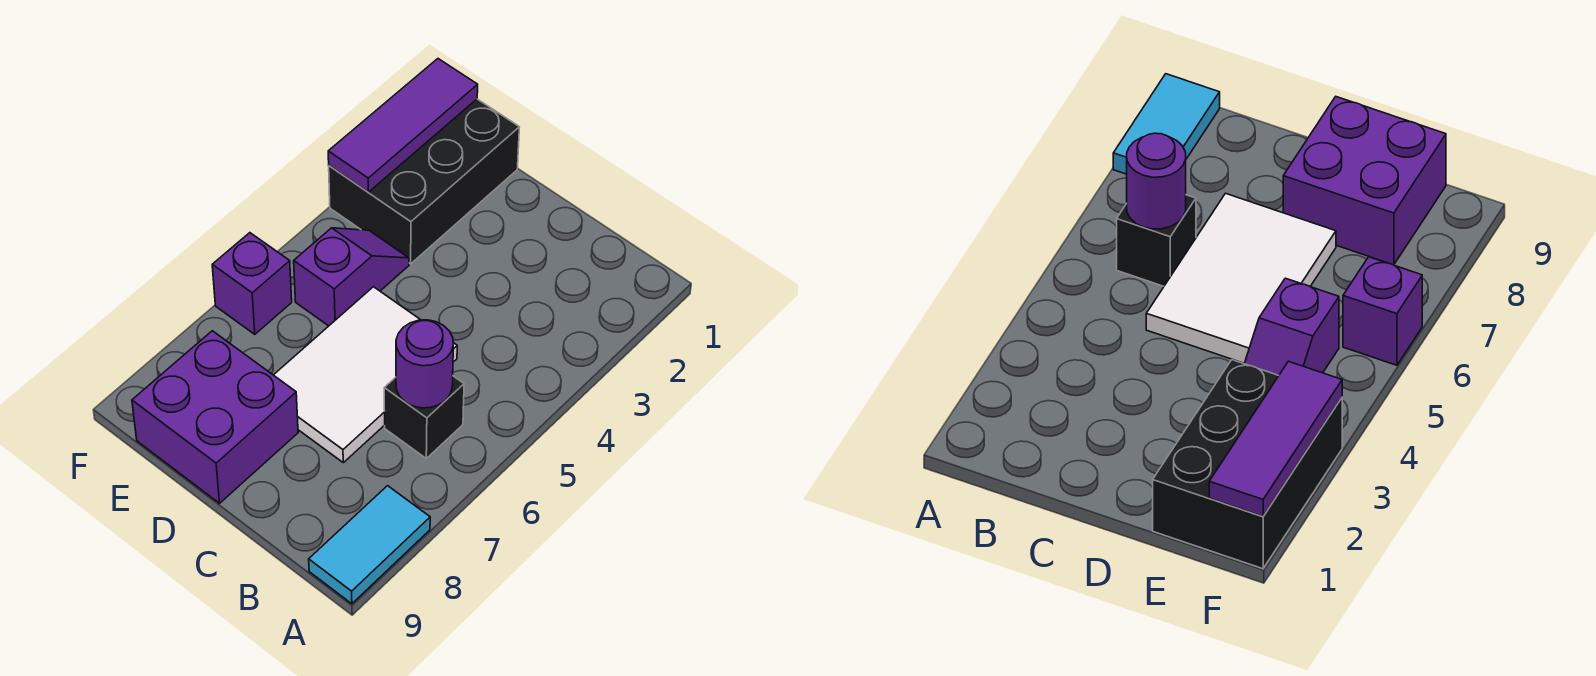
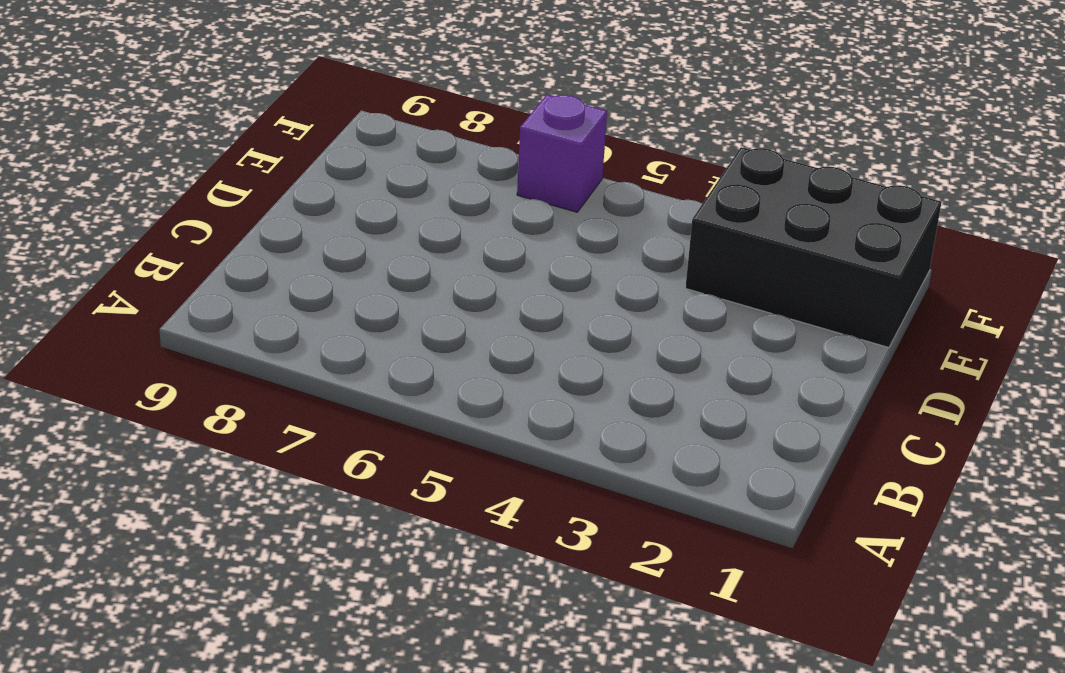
none -> cyan 1x2 tile [309,486,430,604]
none -> black 1x1 brick [384,376,464,458]

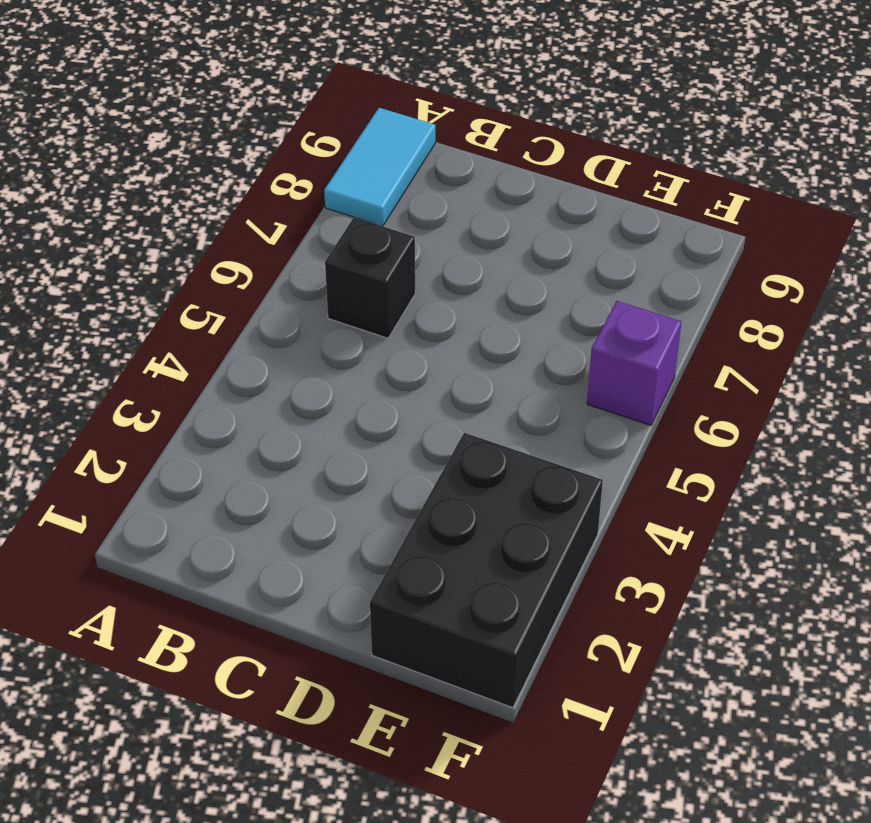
none -> white 2x3 tile [274,287,457,463]
none -> purple 2x2 brick [132,331,298,503]

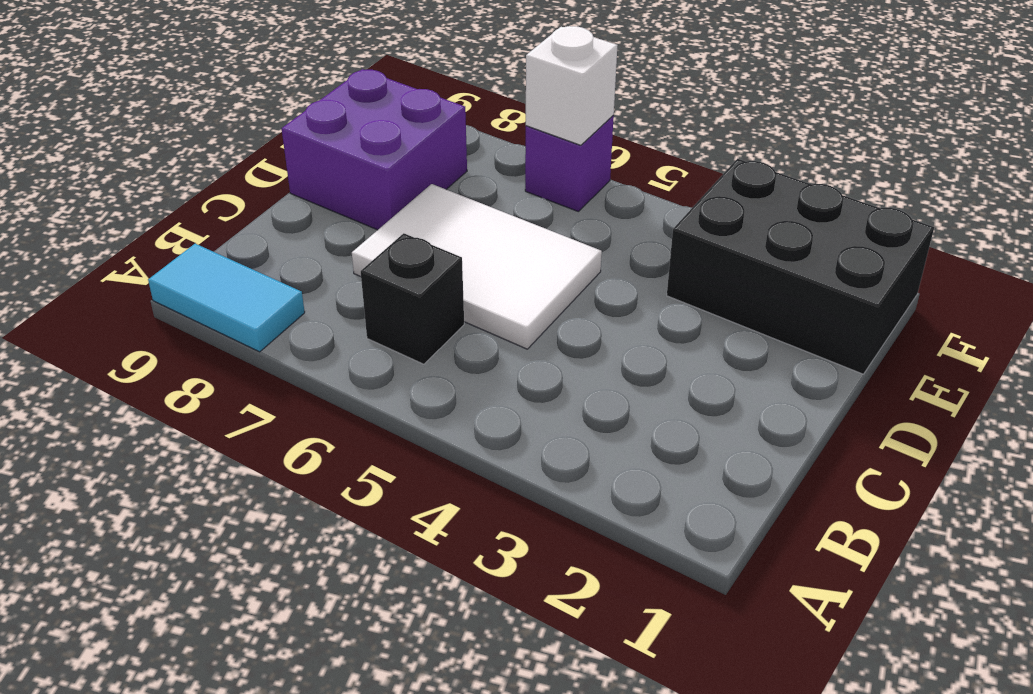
white 1x1 brick [526,26,618,145] -> none
none -> purple 1x2 slope [294,228,409,326]
none -> purple 1x1 round brick [396,320,453,408]

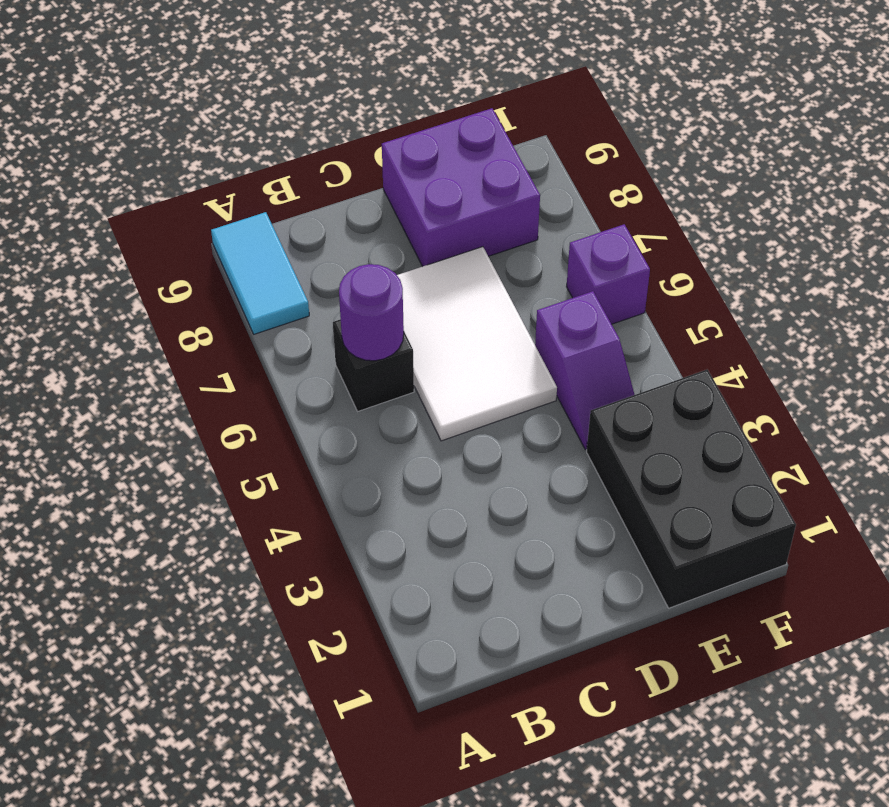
none -> purple 1x3 tile [328,59,478,192]

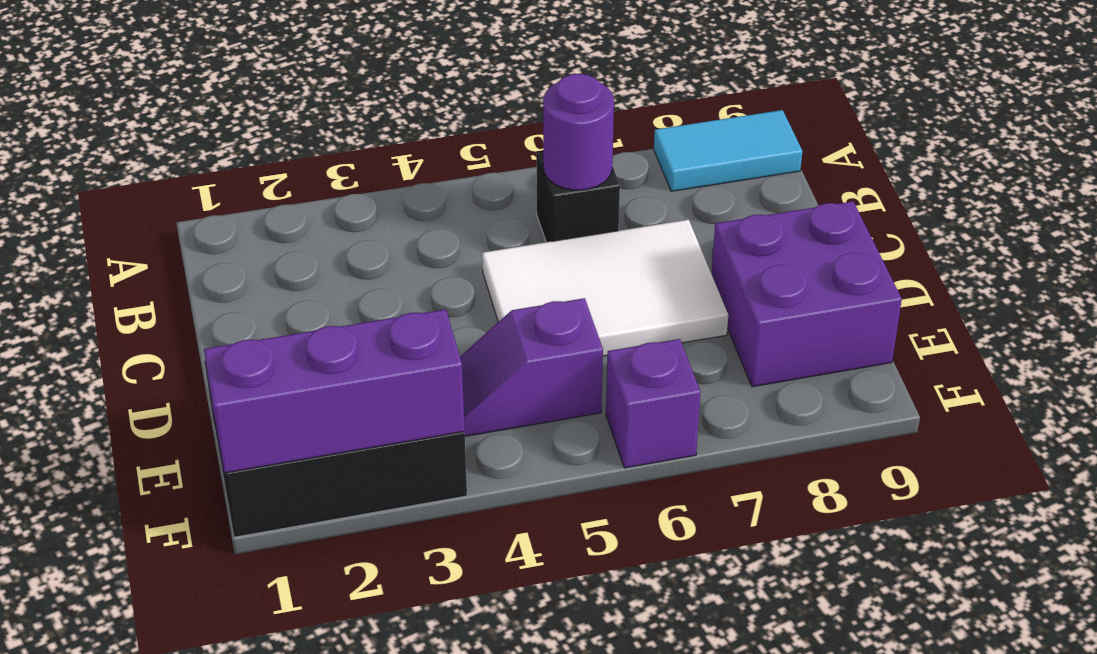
purple 1x3 brick [204,309,465,473] -> purple 1x3 tile [328,59,478,192]

